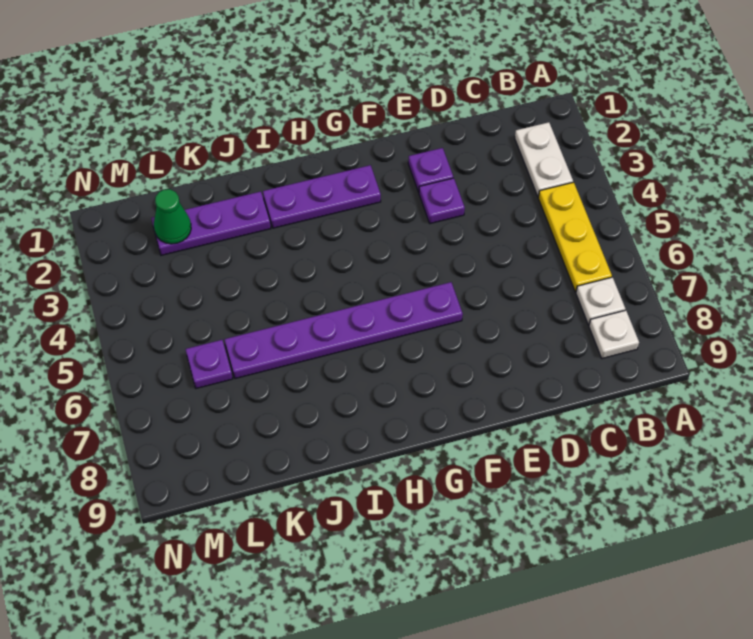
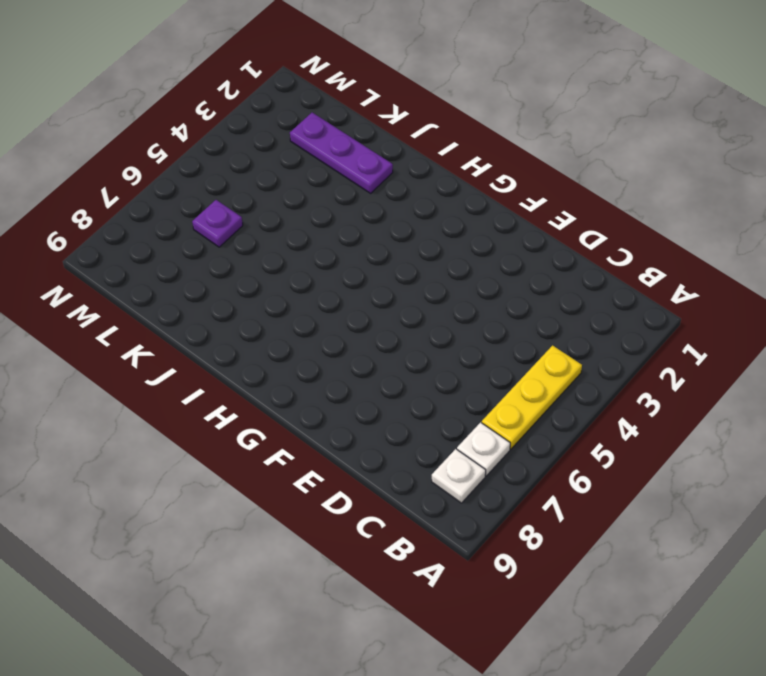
none -> white 1x2 plate [515,122,573,197]
none -> purple 1x1 plate [408,148,453,192]

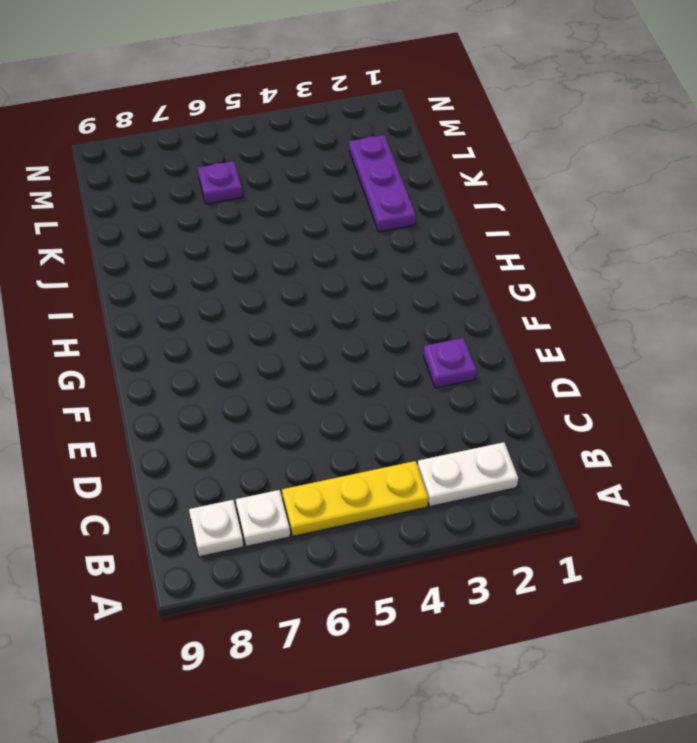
none -> purple 1x1 plate [419,178,465,224]
none -> purple 1x6 plate [224,282,463,379]

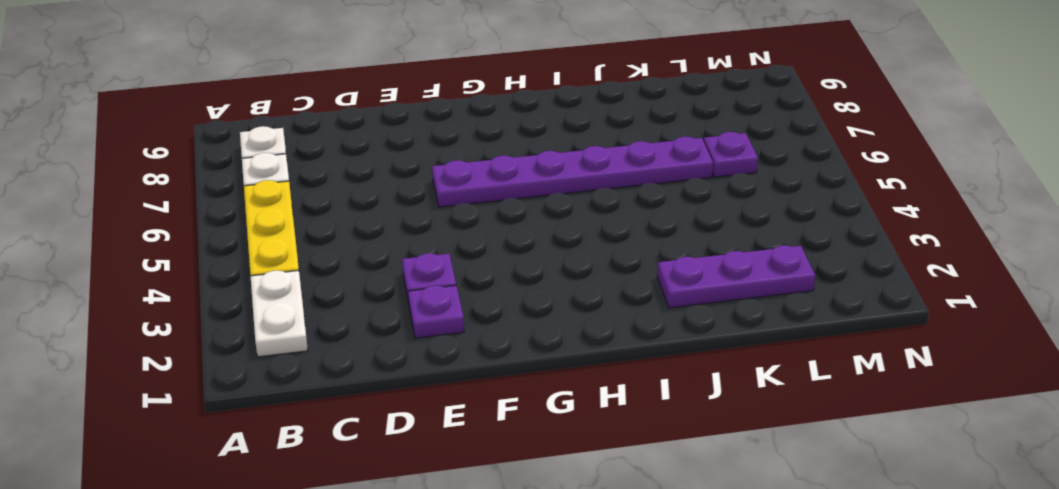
none -> purple 1x3 plate [263,165,381,228]
none -> green 1x1 cone [154,189,191,244]

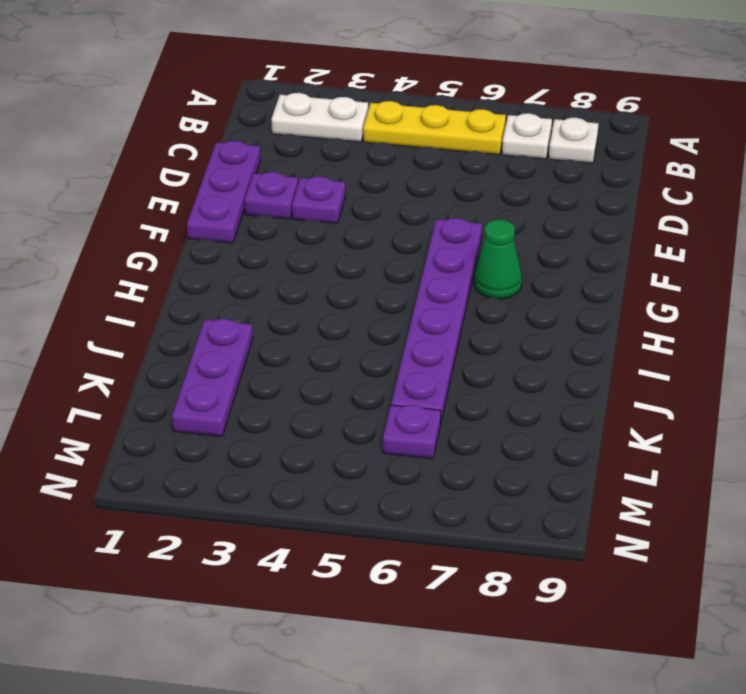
purple 1x3 plate [187,141,260,243] -> purple 1x3 plate moved to [263,165,381,228]
green 1x1 cone [474,219,522,299] -> green 1x1 cone moved to [154,189,191,244]

